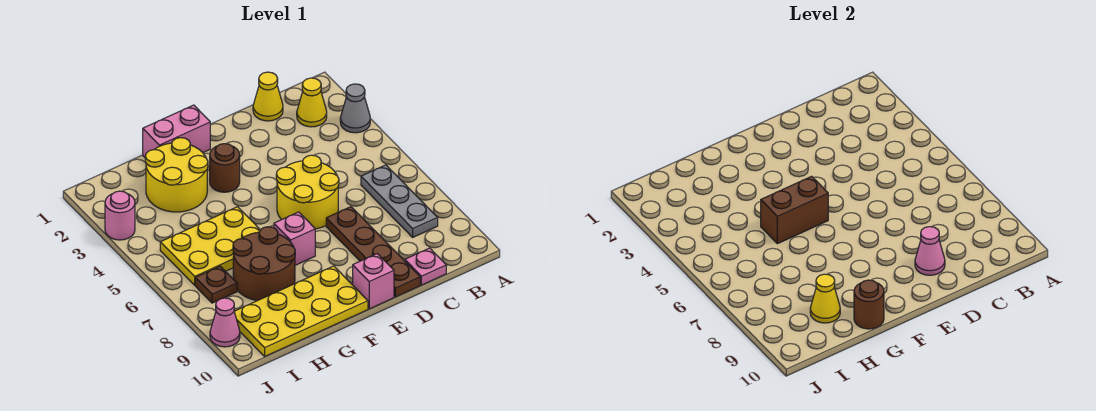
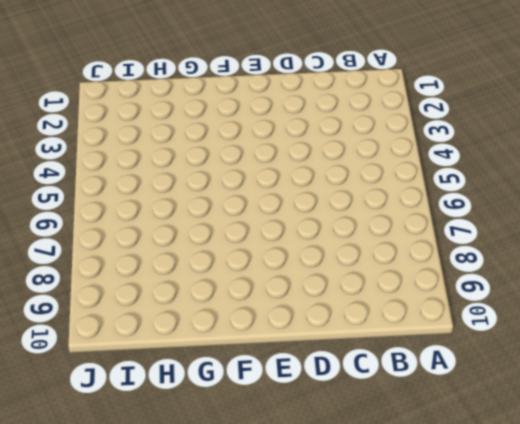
none -> grey 1x1 cone [340,84,370,133]
none -> yellow 1x1 cone [297,78,327,127]
none -> grey 1x3 plate [361,165,438,237]

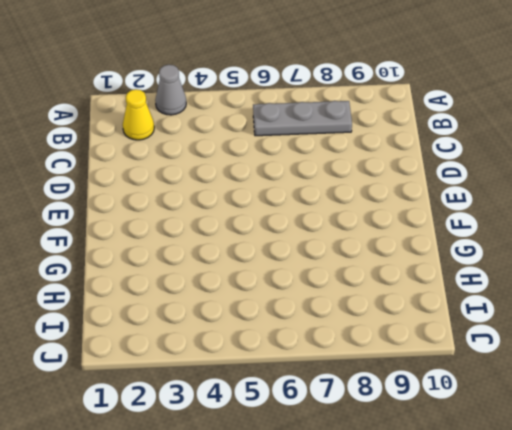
none -> yellow 1x1 cone [253,72,283,121]
none -> pink 1x1 plate [405,248,446,285]
none -> yellow 2x2 round brick [276,155,339,229]

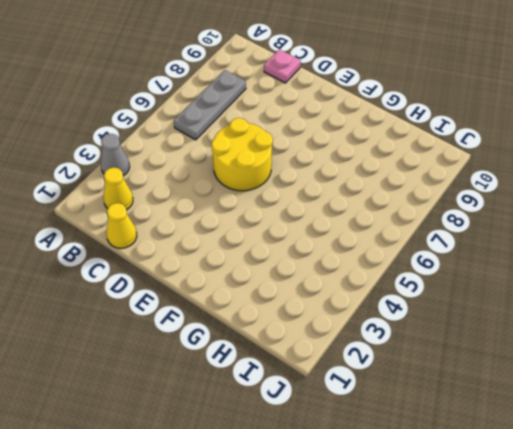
none -> brown 1x4 plate [326,207,420,297]
none -> pink 1x1 brick [353,254,394,309]
none -> pink 1x2 brick [143,105,210,157]

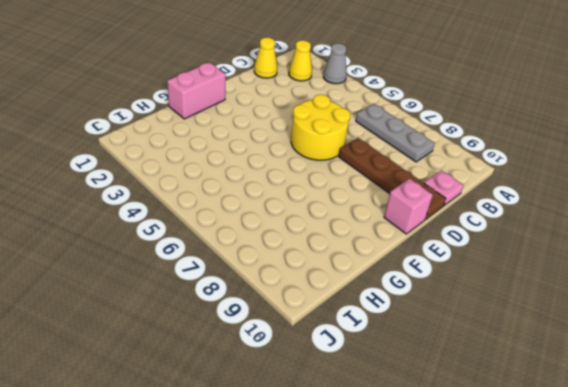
none -> brown 1x1 round brick [210,144,240,192]
none -> pink 1x1 brick [274,212,315,265]
none -> yellow 2x4 plate [234,266,368,356]

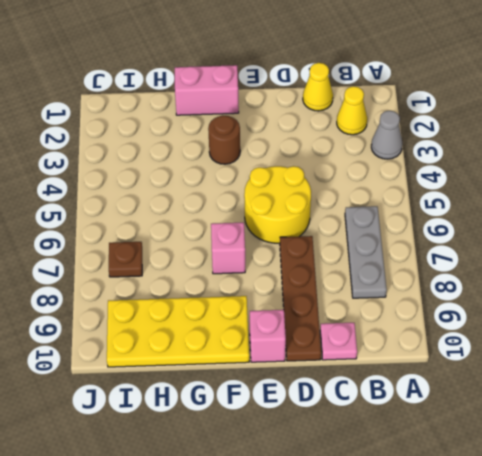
none -> yellow 2x2 round brick [145,138,208,212]
none -> yellow 2x3 plate [160,207,260,285]
none -> brown 2x2 round brick [233,227,295,301]

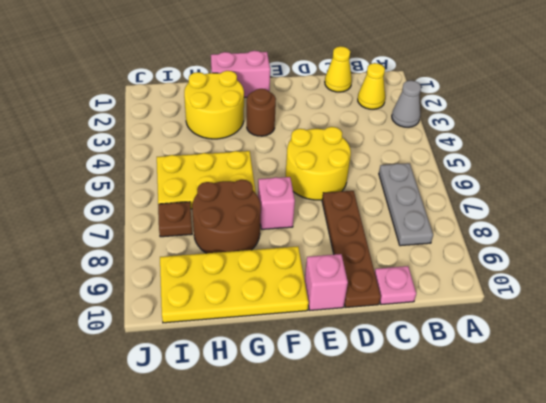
none -> pink 1x1 round brick [105,191,135,240]
none -> pink 1x1 cone [210,298,240,347]
none -> pink 1x1 cone [915,227,945,275]

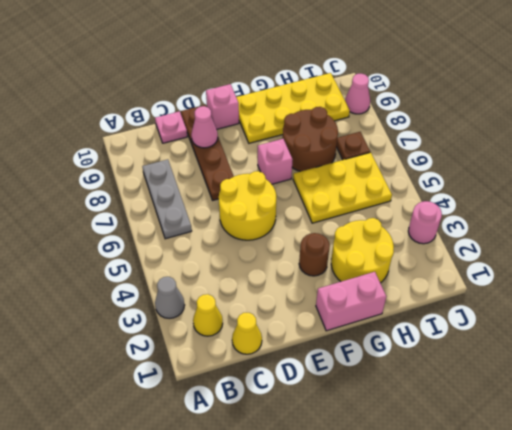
none -> brown 1x2 brick [761,176,828,244]
none -> brown 1x1 round brick [854,280,884,329]
none -> yellow 1x1 cone [810,274,840,323]

